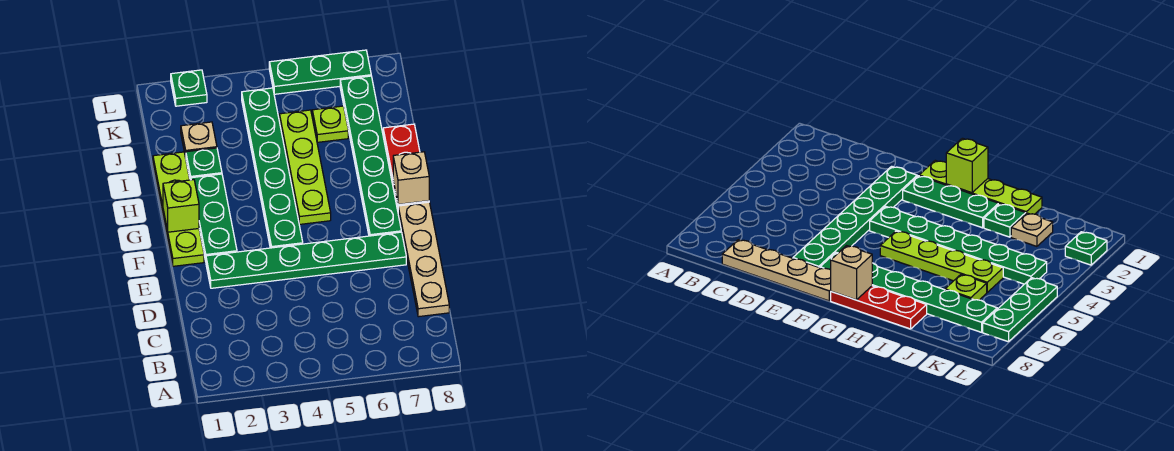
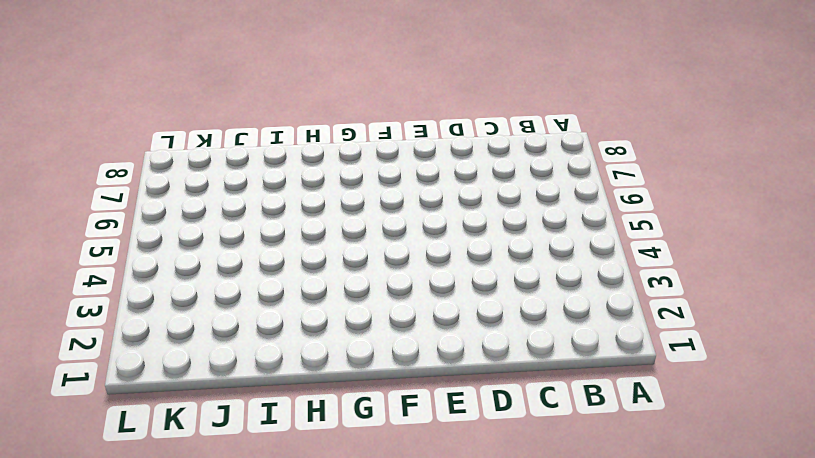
none -> tan 1x4 plate [398,202,449,317]
none -> green 1x6 plate [206,232,406,288]
none -> lime 1x4 plate [153,152,204,266]

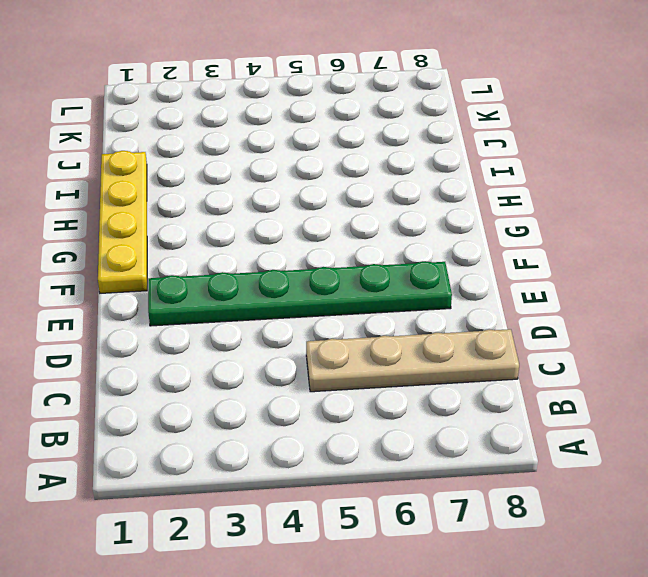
tan 1x4 plate [306,329,519,392] -> tan 1x4 plate turned to [398,202,449,317]
yellow 1x4 plate [98,151,147,293] -> lime 1x4 plate [153,152,204,266]
none -> green 1x3 plate [191,174,237,261]
none -> green 1x6 plate [242,88,303,248]
none -> green 1x6 plate [340,76,401,236]

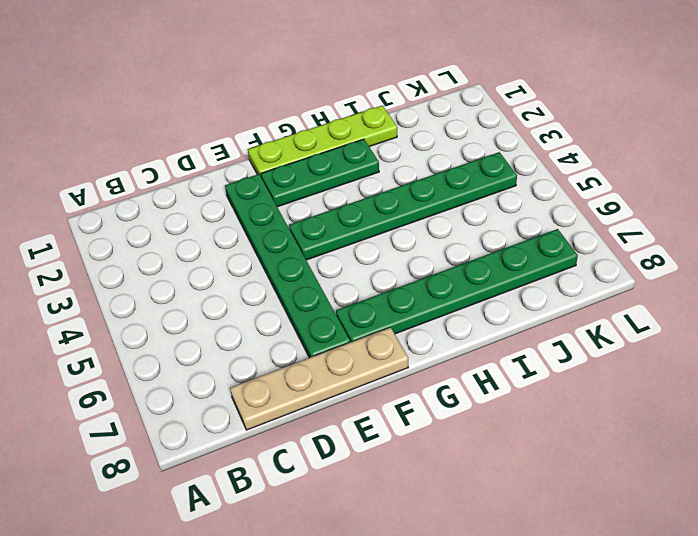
none -> lime 1x4 plate [279,110,331,224]
none -> red 1x3 plate [383,124,429,210]
none -> green 1x1 plate [186,148,222,180]

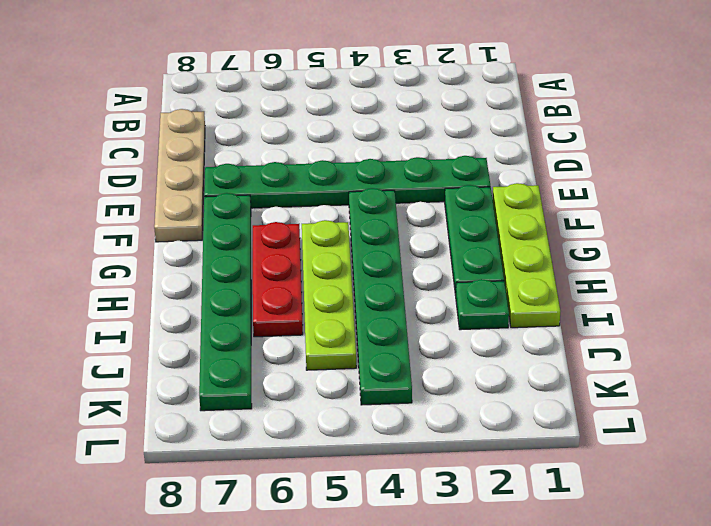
red 1x3 plate [253,222,303,337] -> red 1x3 plate moved to [383,124,429,210]
none -> tan 1x1 plate [181,122,217,158]
none -> lime 1x1 plate [312,106,348,142]
none -> green 1x1 plate [171,70,207,106]

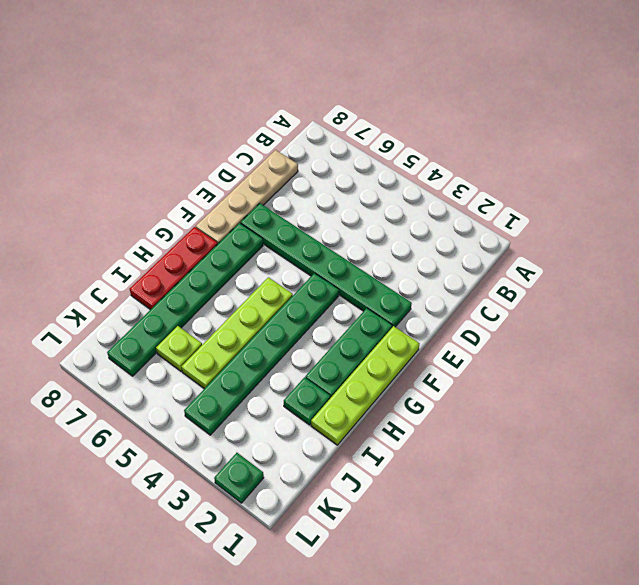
none -> tan 1x1 plate [181,122,217,158]
none -> green 1x3 plate [269,50,371,94]
none -> lime 1x1 brick [163,180,199,232]

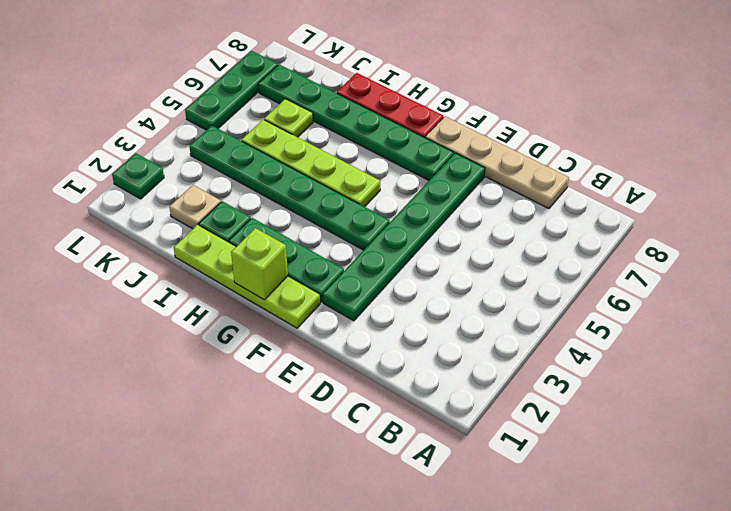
none -> tan 1x1 brick [393,152,429,204]

